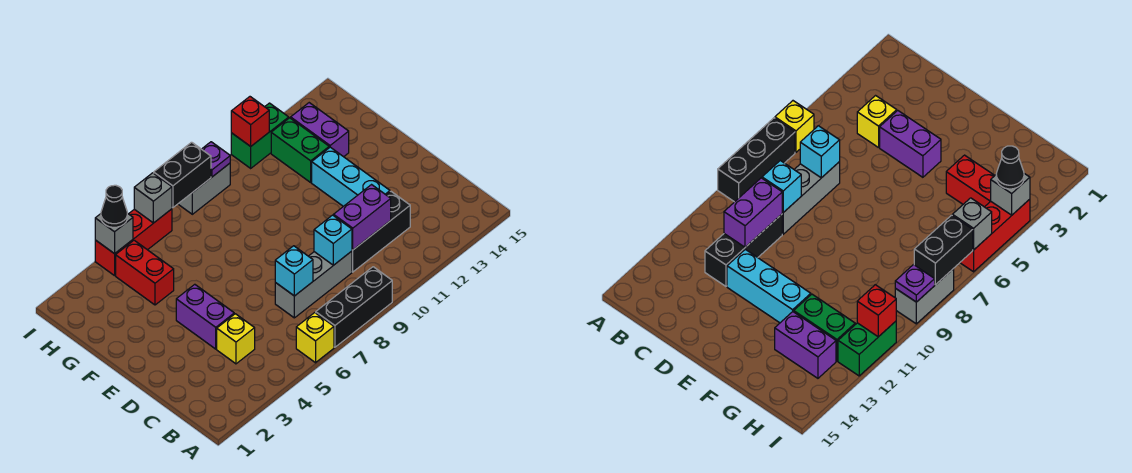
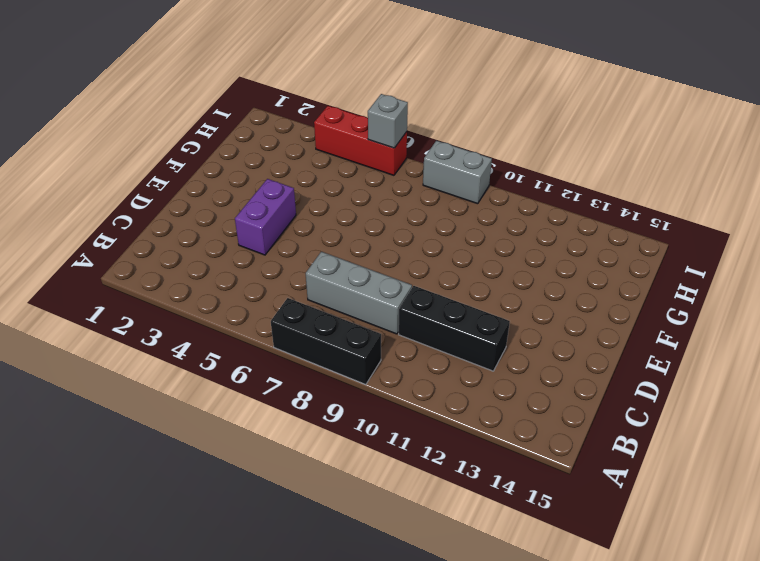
none -> yellow 1x1 brick [296,313,334,363]
none -> yellow 1x1 brick [217,314,255,364]
none -> cyan 1x3 brick [312,147,390,206]

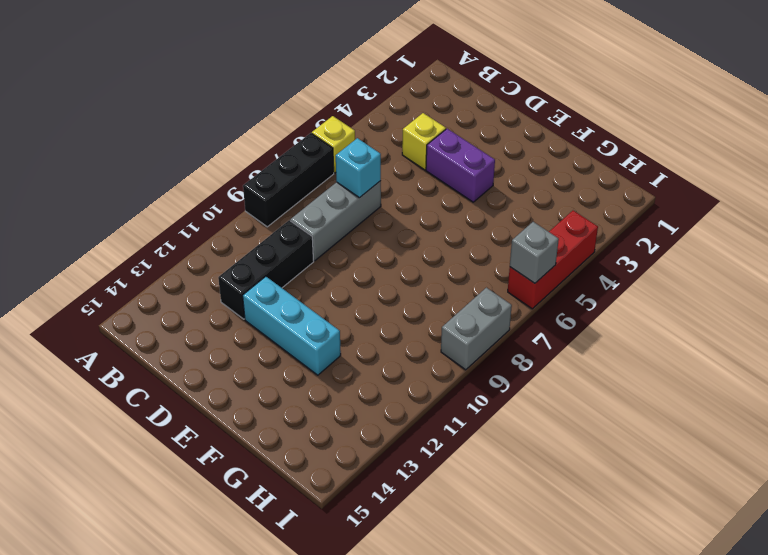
none -> red 1x2 brick [116,240,174,305]
none -> green 1x2 brick [271,118,329,182]
none -> purple 1x2 brick [291,103,349,157]

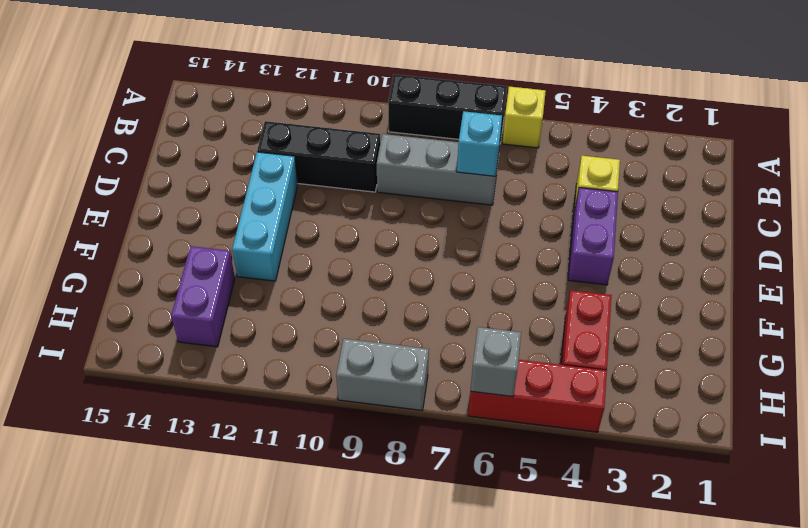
none -> green 1x2 brick [271,118,329,182]
none -> green 1x2 brick [231,103,289,168]
none -> cyan 1x1 brick [314,215,352,265]

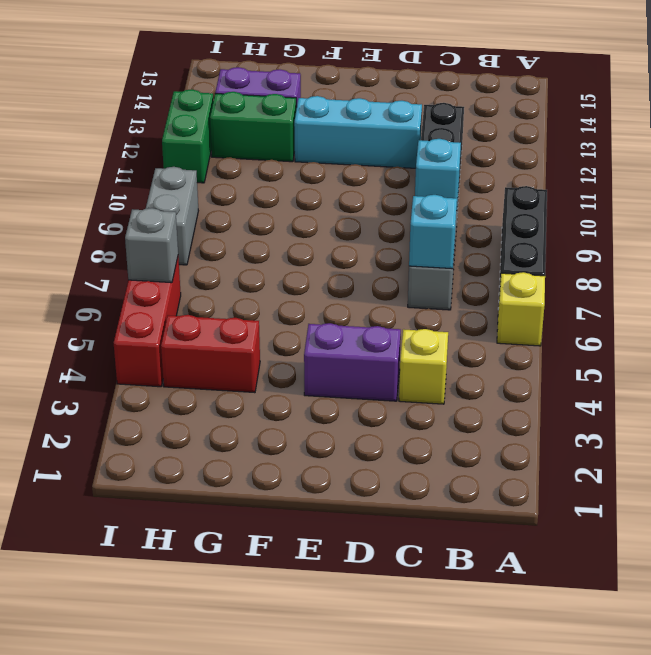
none -> purple 1x2 brick [334,185,391,250]
none -> grey 1x1 brick [95,213,133,254]
none -> black 1x2 brick [154,142,211,208]

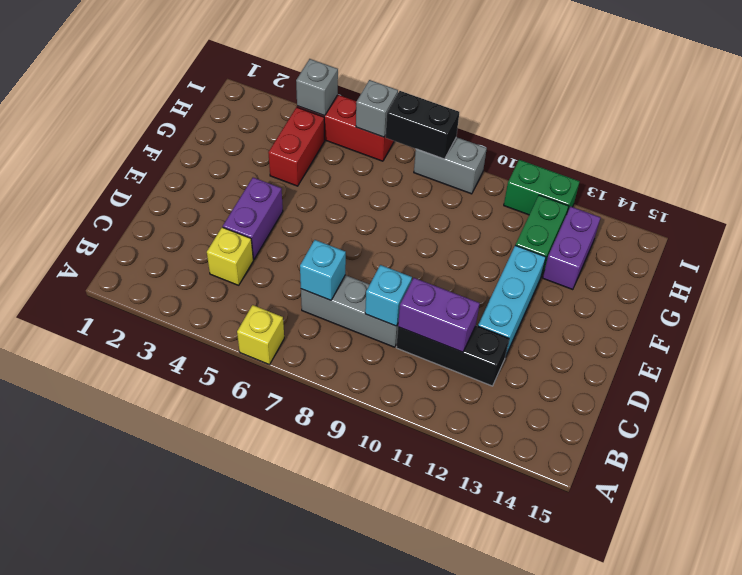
none -> black 1x3 brick [316,267,392,347]
none -> purple 1x1 plate [202,142,230,177]
none -> red 1x1 brick [231,97,269,146]

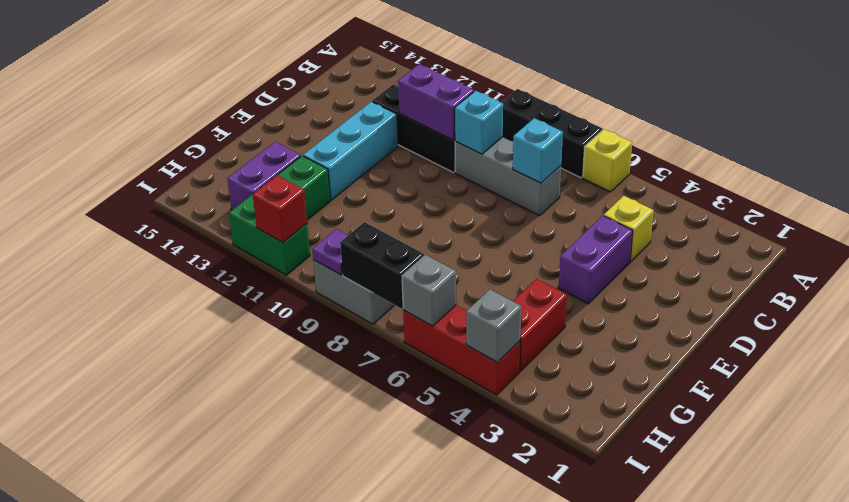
none -> black 1x1 cone [101,185,127,227]

